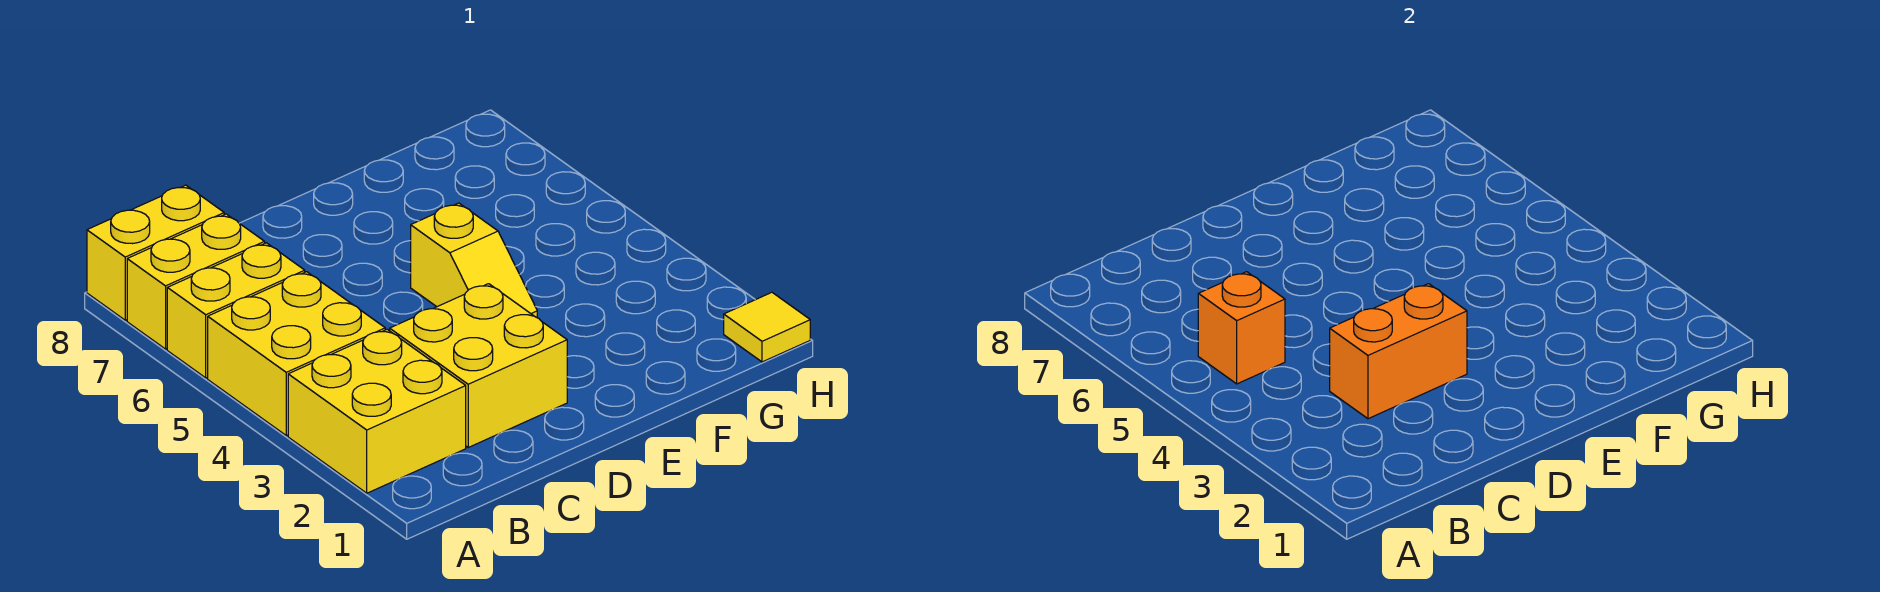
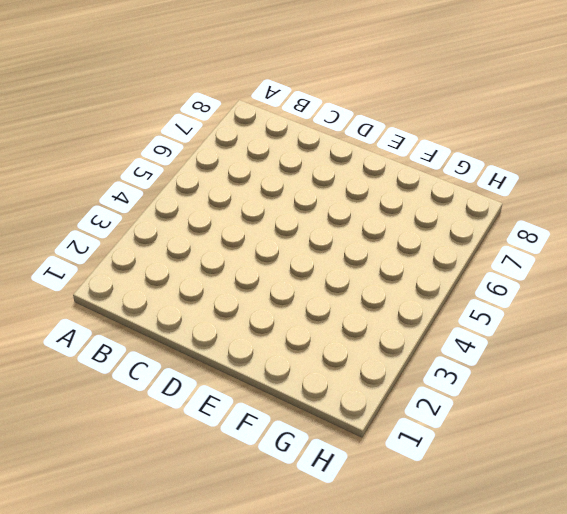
none -> yellow 2x2 brick [288,329,466,493]
none -> yellow 2x2 brick [208,272,385,436]

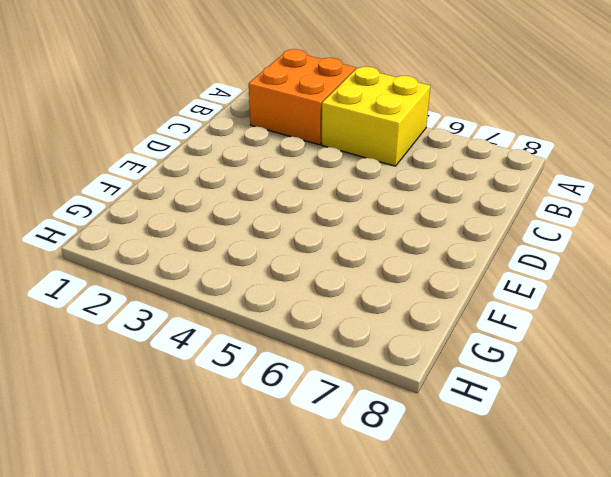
orange 2x2 brick [249,49,356,145] -> yellow 2x2 brick [288,329,466,493]
none -> yellow 1x2 brick [167,243,305,378]
none -> yellow 1x2 brick [127,214,265,349]

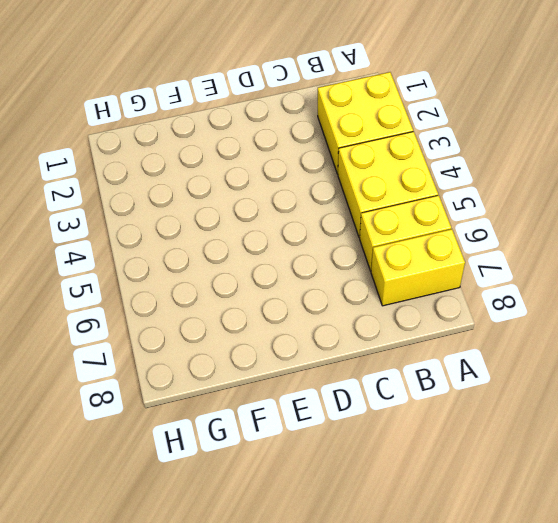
none -> yellow 1x2 brick [87,185,224,320]
none -> yellow 2x2 brick [390,284,567,447]

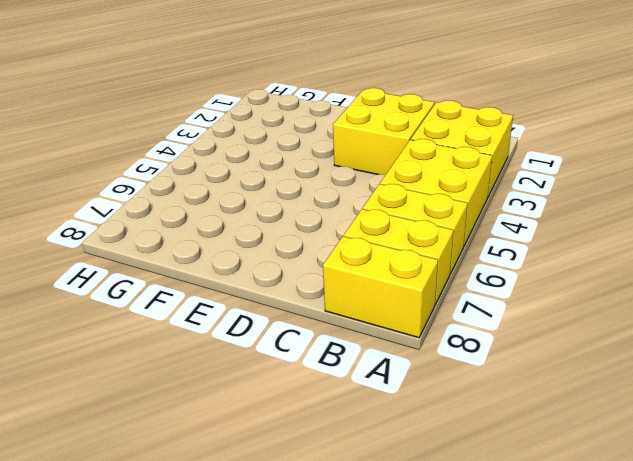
none -> yellow 1x2 slope [411,203,537,317]
none -> yellow 1x1 tile [724,292,810,362]

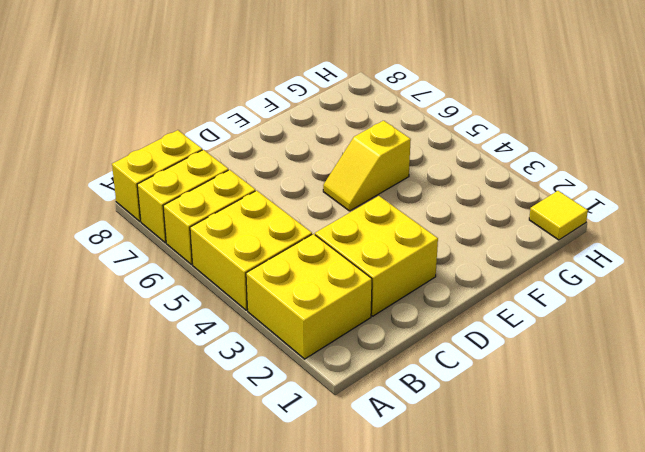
yellow 1x2 slope [323,121,411,211] -> yellow 1x2 slope turned to [411,203,537,317]
none -> orange 1x1 brick [1198,272,1285,384]
none -> orange 1x2 brick [1330,284,1467,419]

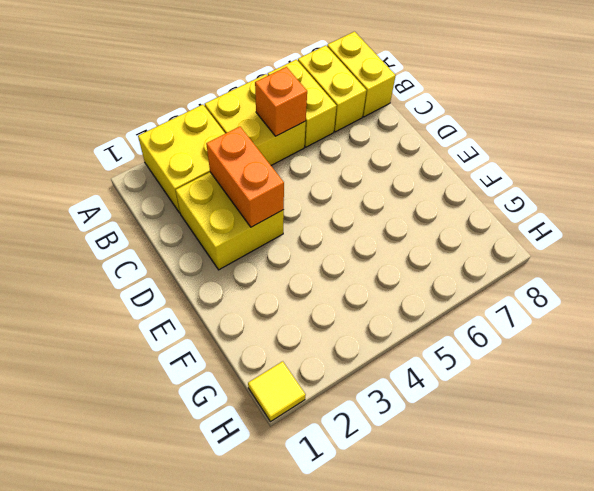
none -> yellow 1x2 slope [411,203,537,317]

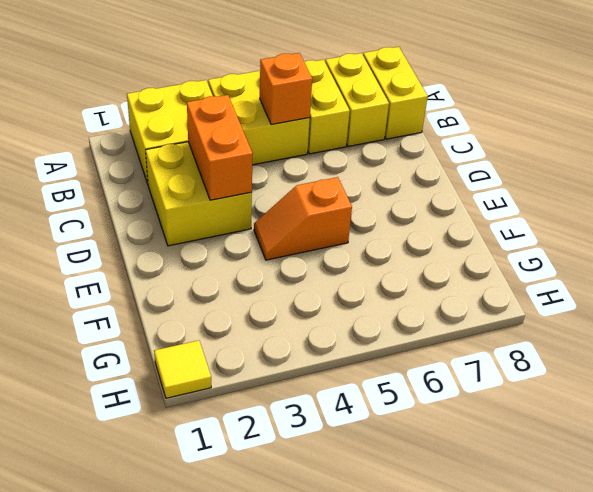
orange 1x2 slope [254,177,352,260] -> yellow 1x2 slope [411,203,537,317]

